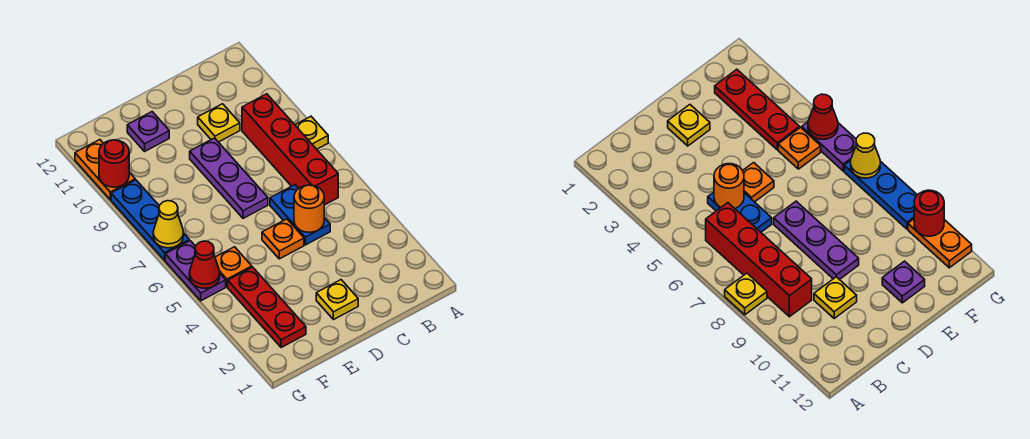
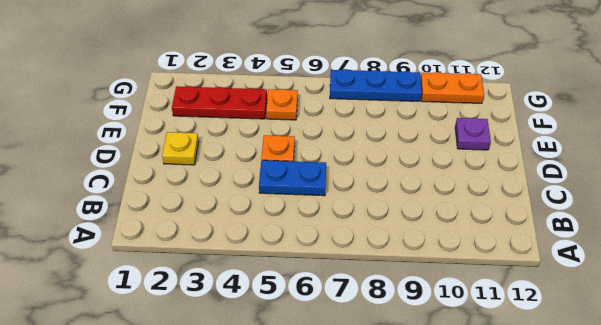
none -> yellow 1x1 plate [295,116,328,149]
none -> red 1x4 brick [242,94,338,205]
none -> yellow 1x1 plate [198,104,240,142]

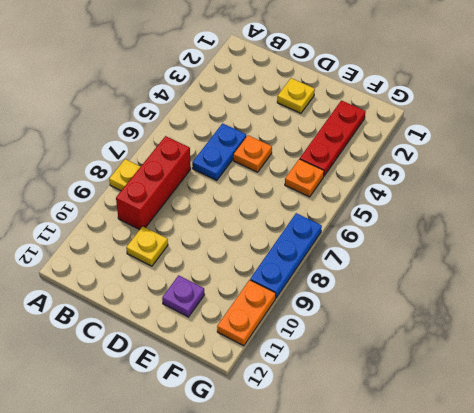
red 1x3 brick [116,136,191,230] -> red 1x4 brick [242,94,338,205]
none -> purple 1x3 plate [190,138,268,218]
none -> purple 1x2 plate [165,241,226,301]
none -> orange 1x1 round brick [294,185,324,232]

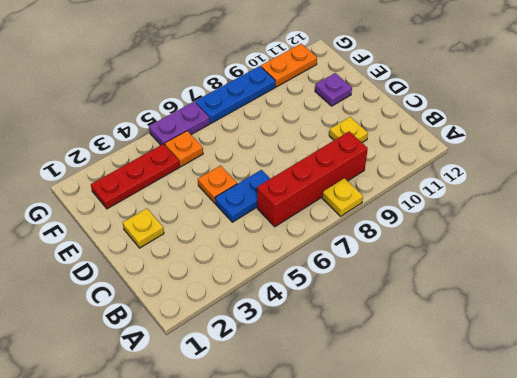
none -> purple 1x3 plate [190,138,268,218]
none -> orange 1x1 round brick [294,185,324,232]
none -> red 1x1 cone [189,241,220,288]

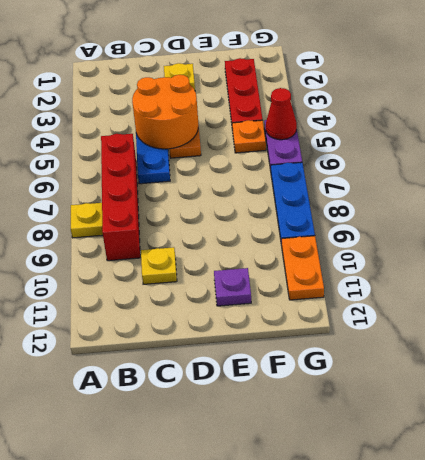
orange 2x2 round brick [132,75,198,149] -> orange 1x1 round brick [294,185,324,232]
none -> purple 1x3 plate [190,138,268,218]
none -> yellow 1x1 cone [153,201,184,248]
none -> red 1x1 round brick [99,140,129,187]

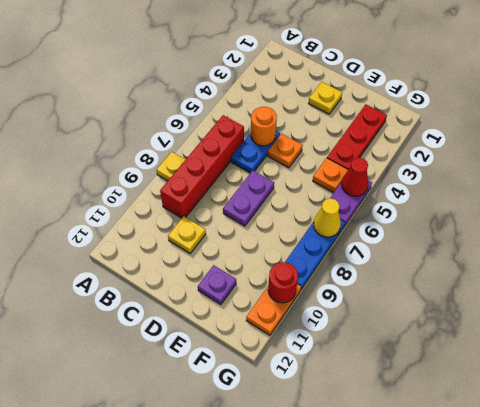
purple 1x2 plate [223,170,274,226] -> purple 1x3 plate [190,138,268,218]

